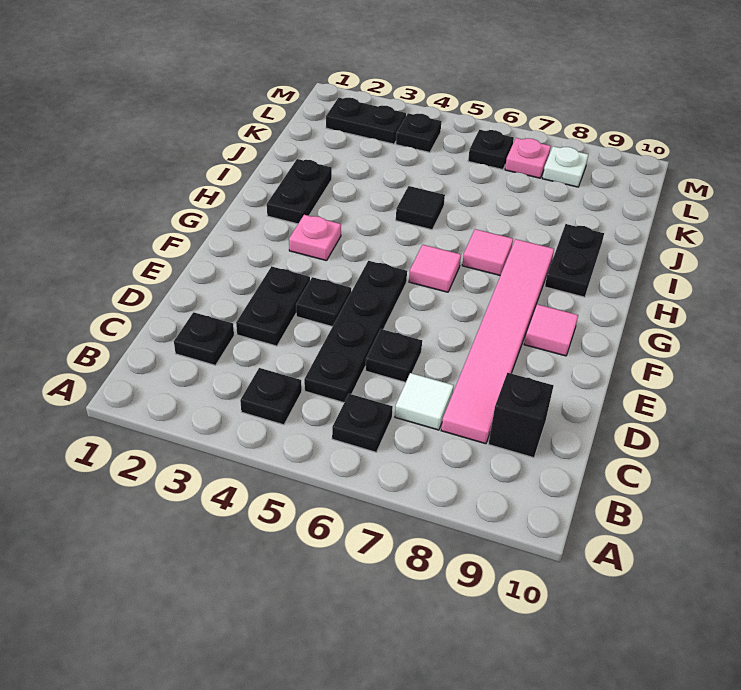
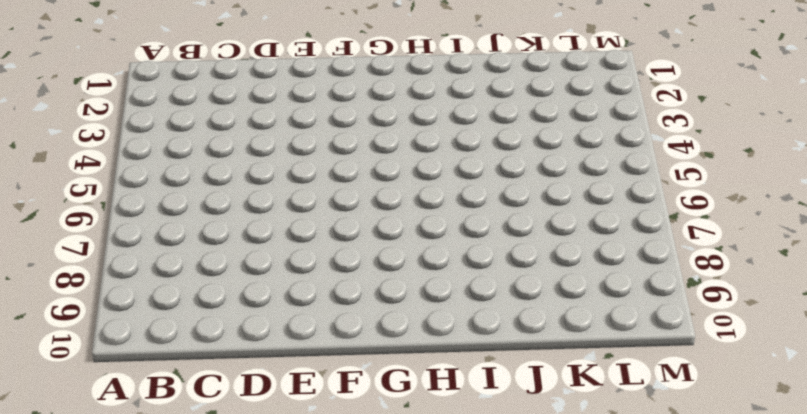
none -> black 1x1 plate [240,368,302,425]
none -> black 1x1 plate [332,394,393,452]
none -> black 1x1 plate [174,312,234,365]

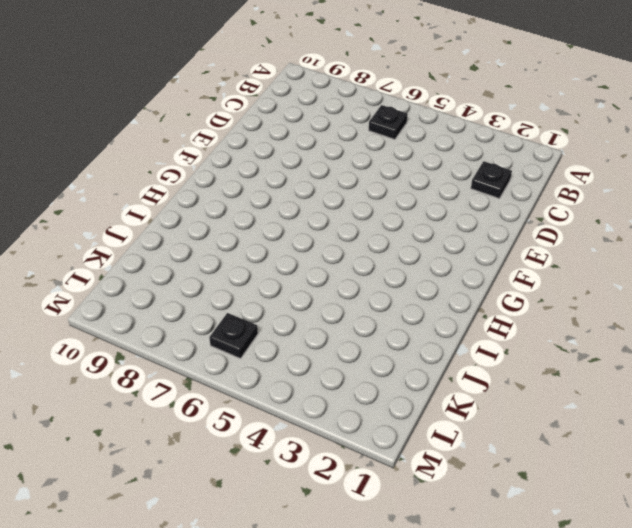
none -> black 1x1 plate [240,368,302,425]
none -> black 1x4 plate [304,261,407,403]
none -> white 1x1 tile [395,373,454,430]

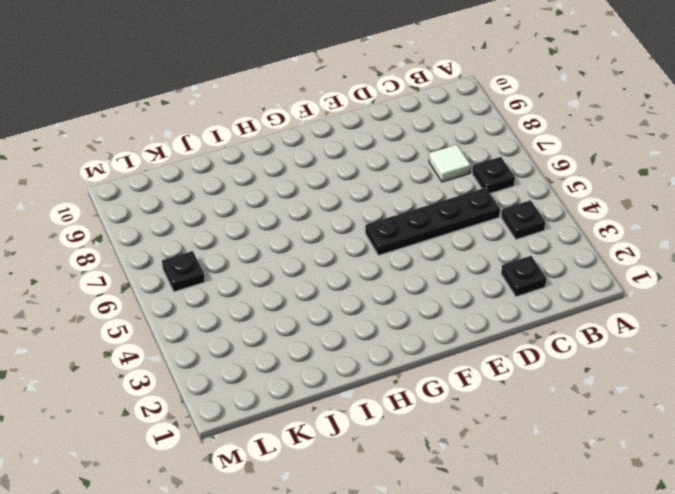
none -> pink 1x6 tile [441,239,554,444]
none -> black 1x1 brick [489,373,554,458]
none -> black 1x2 plate [236,266,310,346]

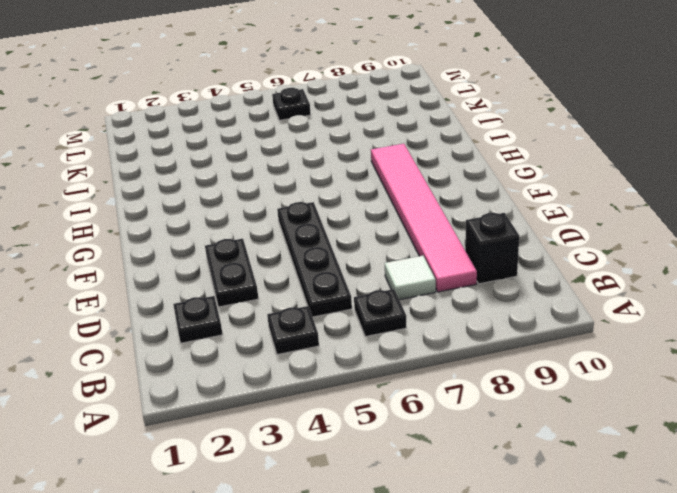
none -> black 1x1 plate [365,329,422,382]
none -> black 1x1 plate [296,277,351,327]
none -> pink 1x1 tile [524,304,578,356]

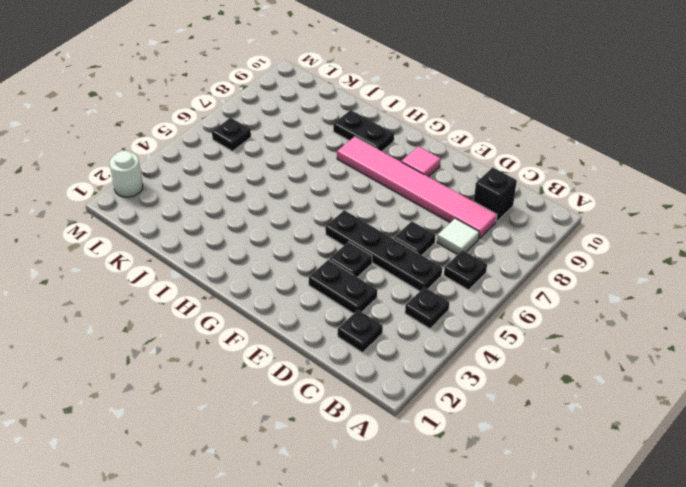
white 1x1 round brick [110,151,143,197] -> none
none -> pink 1x1 plate [289,215,341,261]
none -> pink 1x1 tile [409,245,461,292]
none -> black 1x2 plate [267,159,332,224]

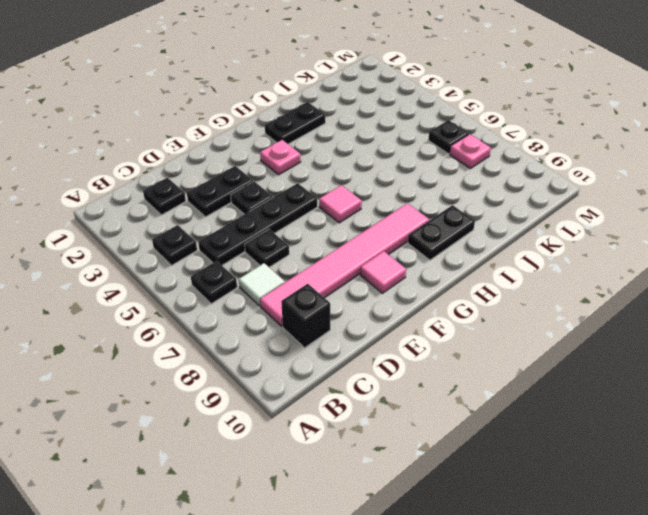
none -> pink 1x1 tile [462,229,513,275]
none -> black 1x1 tile [396,186,445,230]
none -> black 1x2 plate [326,98,406,144]

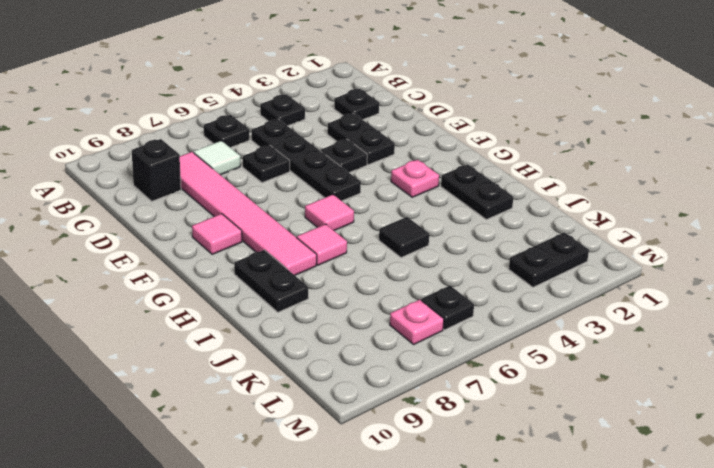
none -> black 1x1 plate [396,113,441,152]
none -> white 1x1 plate [542,146,588,187]

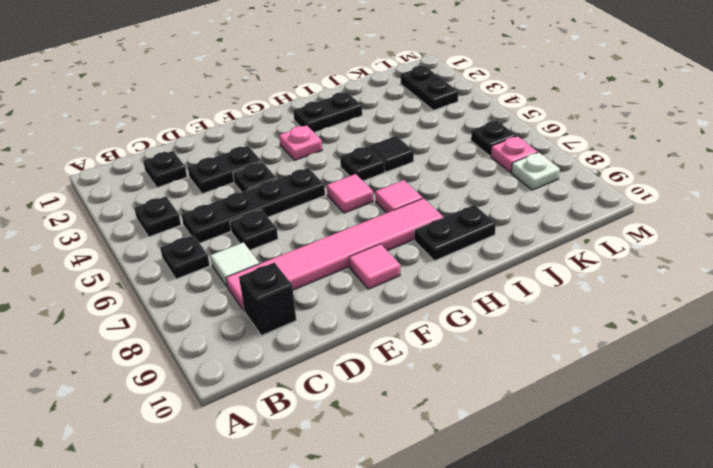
black 1x1 plate [340,146,385,181] -> black 1x1 plate moved to [396,113,441,152]

